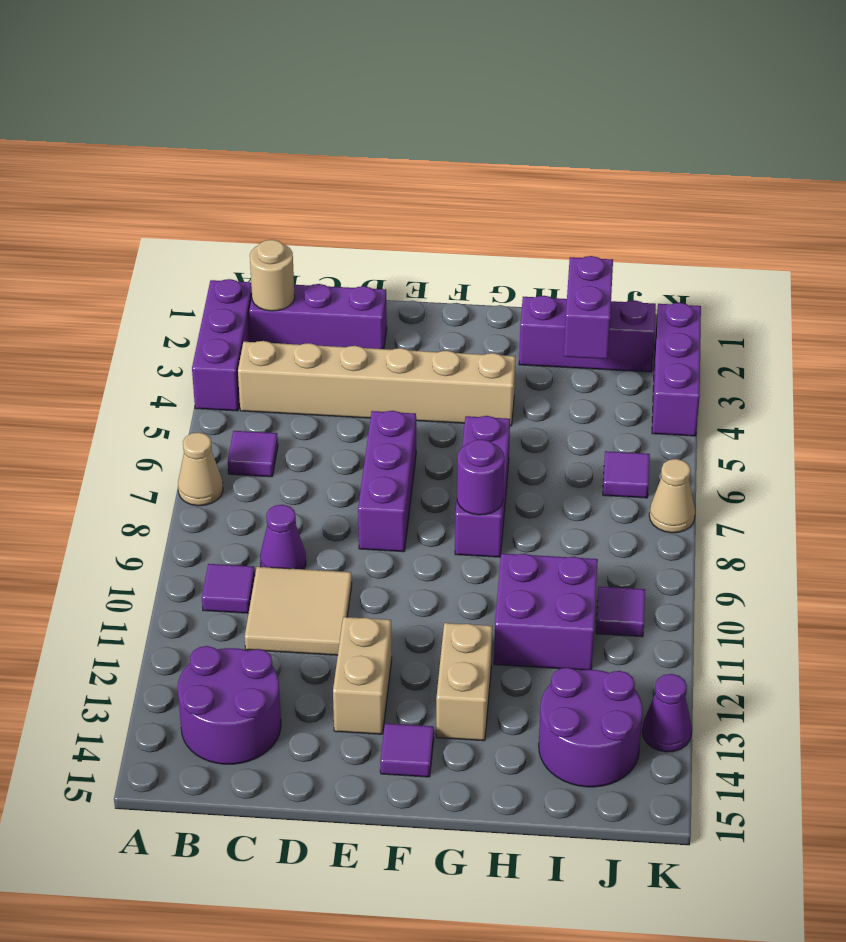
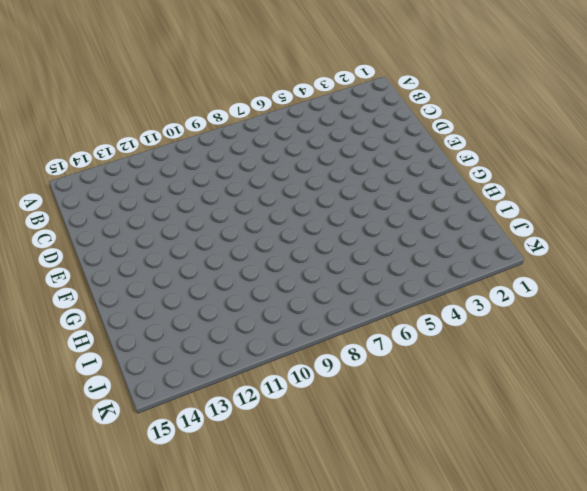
none -> purple 1x3 brick [192,279,252,411]
none -> tan 1x1 cone [178,432,223,506]
none -> purple 1x3 brick [249,284,387,349]

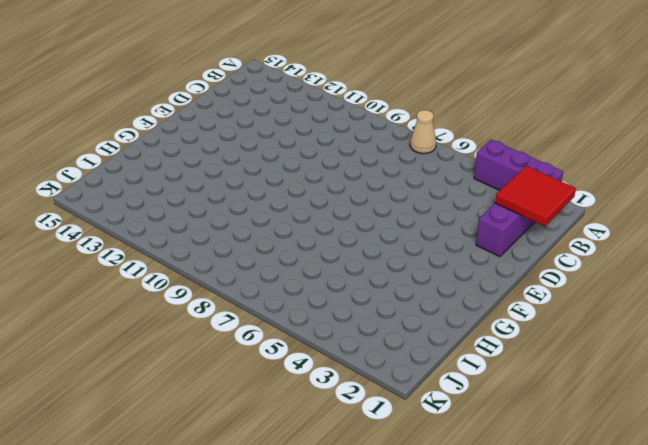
red 2x2 tile [495,166,576,226] -> tan 1x1 round brick [250,240,295,311]
none -> tan 1x6 brick [238,341,515,426]
none -> purple 1x1 tile [228,431,278,477]
none -> purple 1x1 tile [202,564,255,613]

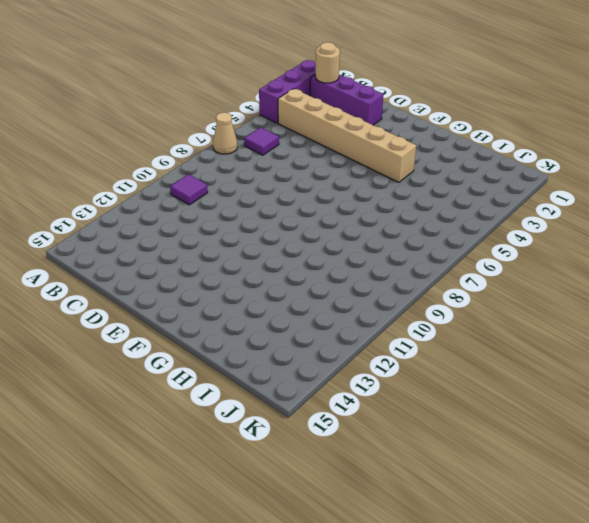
none -> purple 2x2 round brick [178,646,281,764]
none -> purple 1x1 cone [260,505,306,569]
none -> tan 2x2 tile [245,567,352,655]

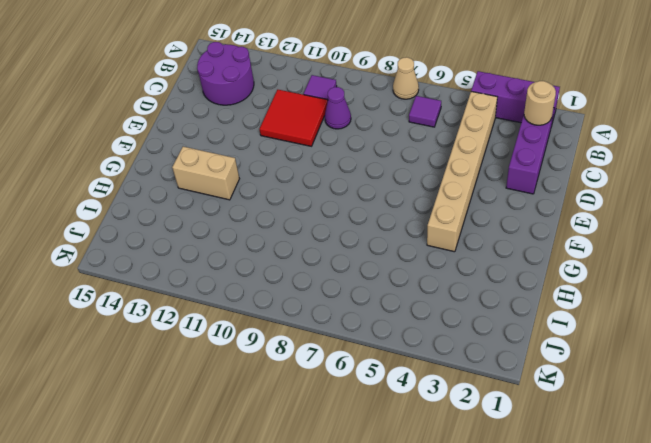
red 2x2 tile [260,90,328,146] -> tan 2x2 tile [245,567,352,655]
none -> purple 1x3 brick [358,411,416,552]
none -> tan 1x2 brick [333,617,392,734]
none -> purple 1x1 tile [380,723,434,777]

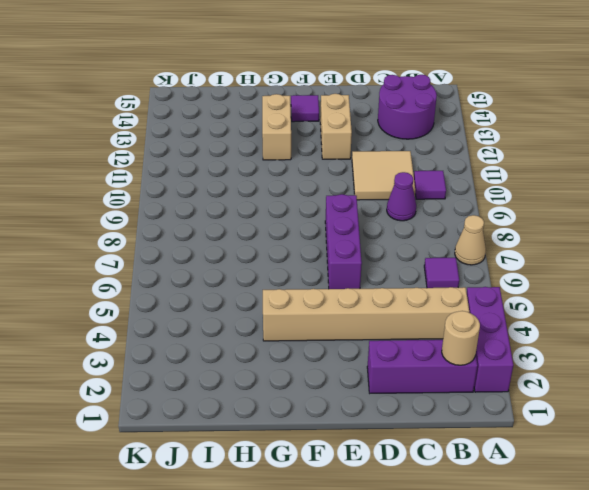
none -> purple 1x3 brick [455,416,510,557]
none -> purple 1x3 brick [519,296,656,372]
none -> purple 2x2 brick [494,553,598,670]

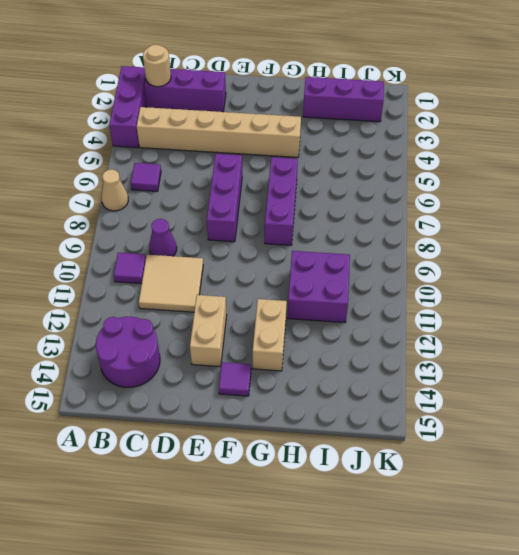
none -> purple 2x2 round brick [539,668,643,787]
none -> purple 1x1 tile [603,451,650,498]
none -> purple 1x1 tile [596,587,645,637]

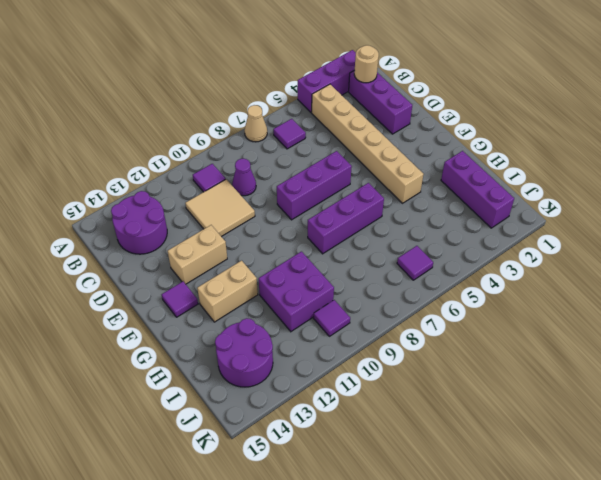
none -> purple 1x3 brick [652,303,701,436]
none -> tan 1x1 cone [649,459,695,533]
none -> purple 1x1 cone [642,674,692,752]

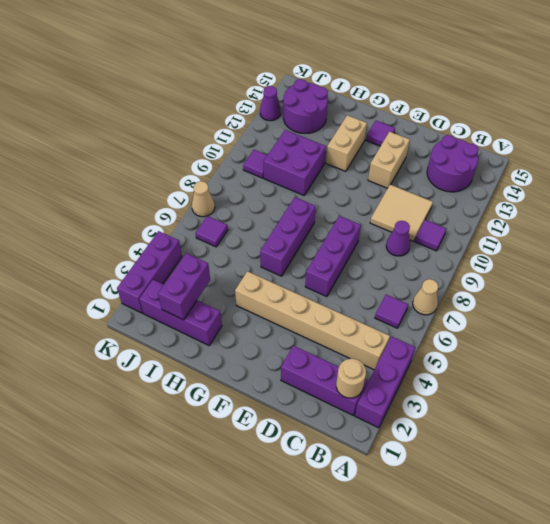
none -> purple 1x1 round brick [457,439,504,515]

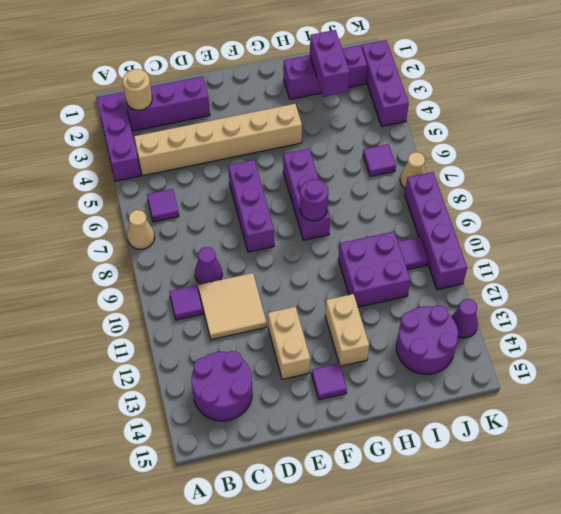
purple 1x4 brick [405,172,467,290] -> none

